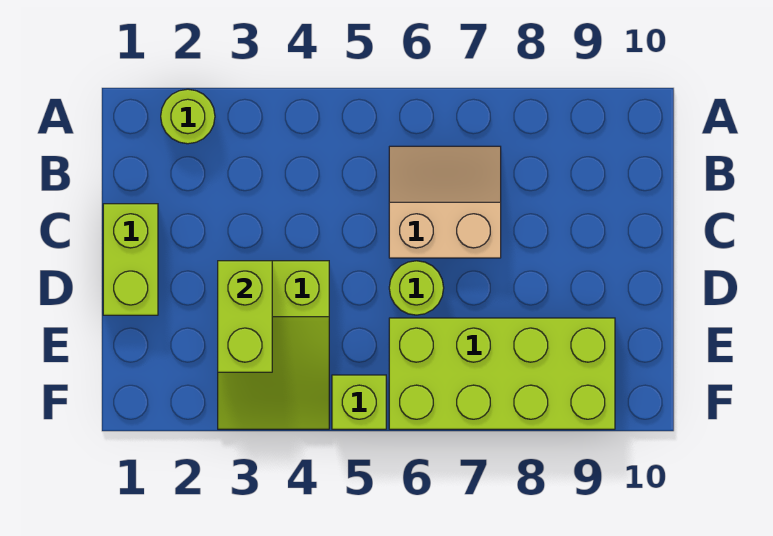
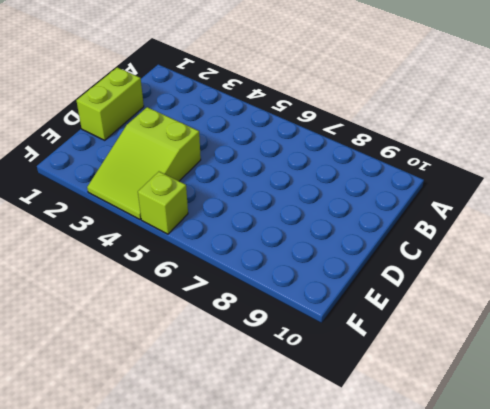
none -> lime 1x1 round brick [161,89,215,144]
none -> tan 2x2 slope [389,146,501,258]

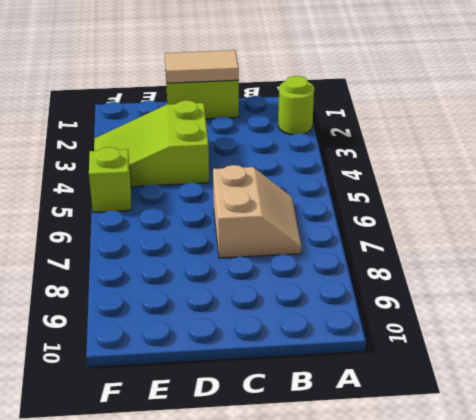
tan 1x2 tile [165,50,239,83] -> none
none -> lime 1x1 round brick [389,261,444,315]
none -> lime 2x4 brick [389,318,615,429]

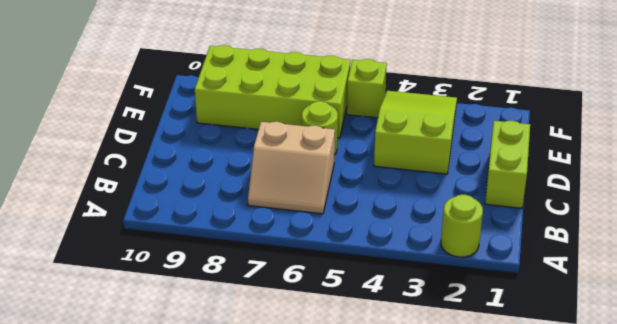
none -> lime 1x2 brick [218,261,272,372]

